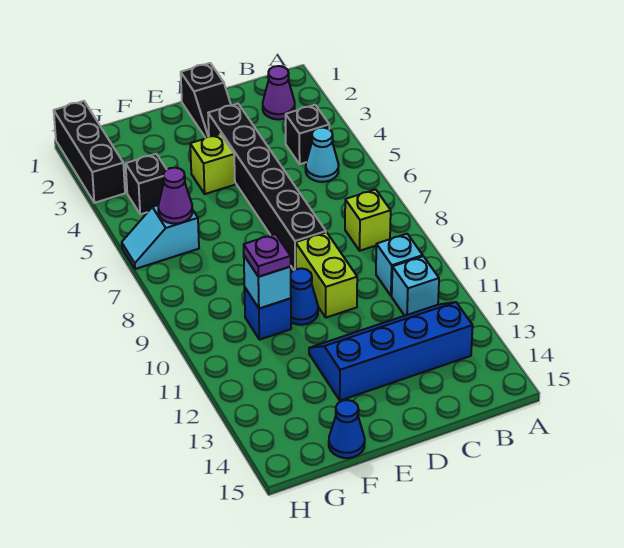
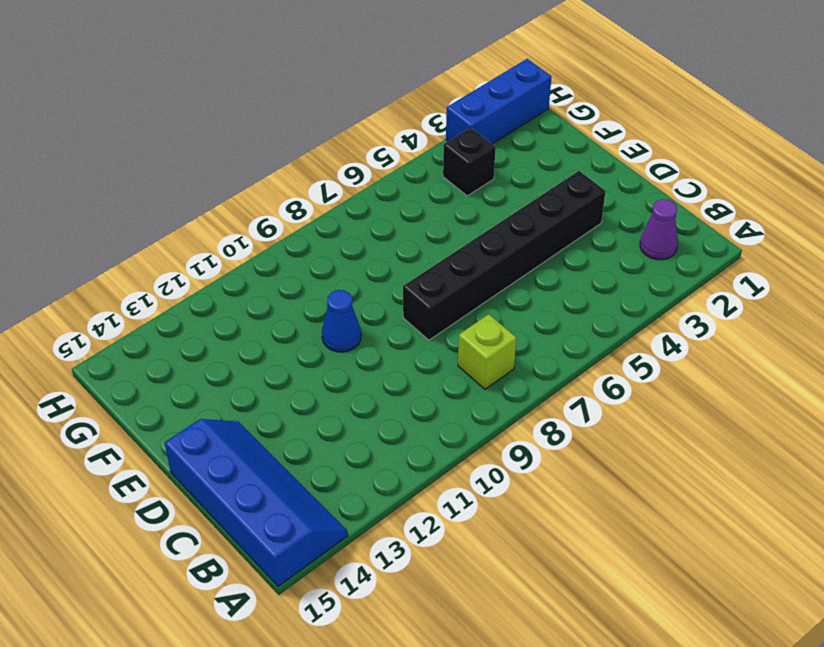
blue 2x4 slope [165,419,348,587] -> blue 2x4 slope moved to [309,302,473,400]
blue 1x3 brick [446,59,552,144] -> black 1x3 brick [54,101,125,203]
none -> black 1x1 brick [286,105,329,164]
none -> cyan 1x1 cone [306,128,339,182]
none -> cyan 1x1 brick [376,234,423,296]

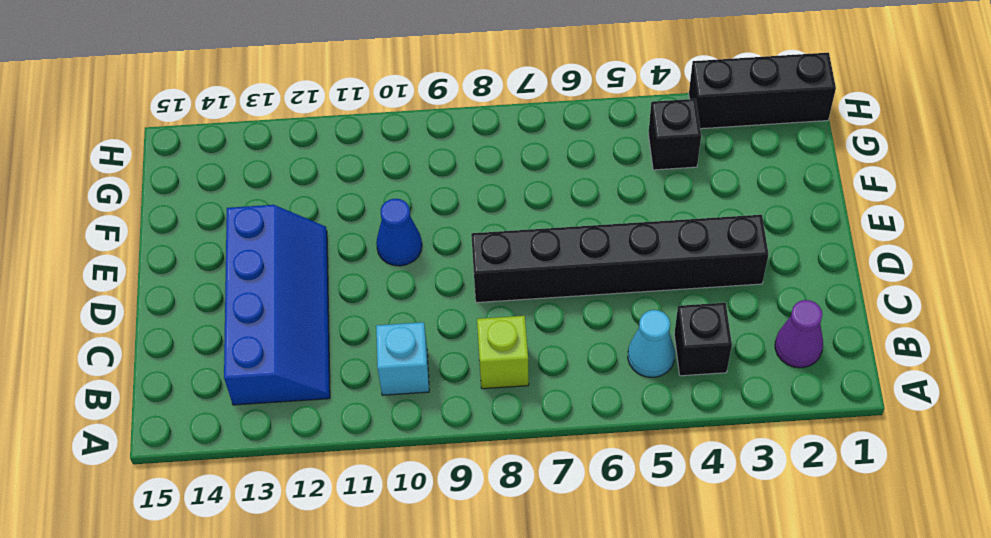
none -> cyan 1x1 brick [392,256,439,316]
none -> black 1x2 slope [181,63,231,138]
none -> lime 1x2 brick [296,232,357,318]

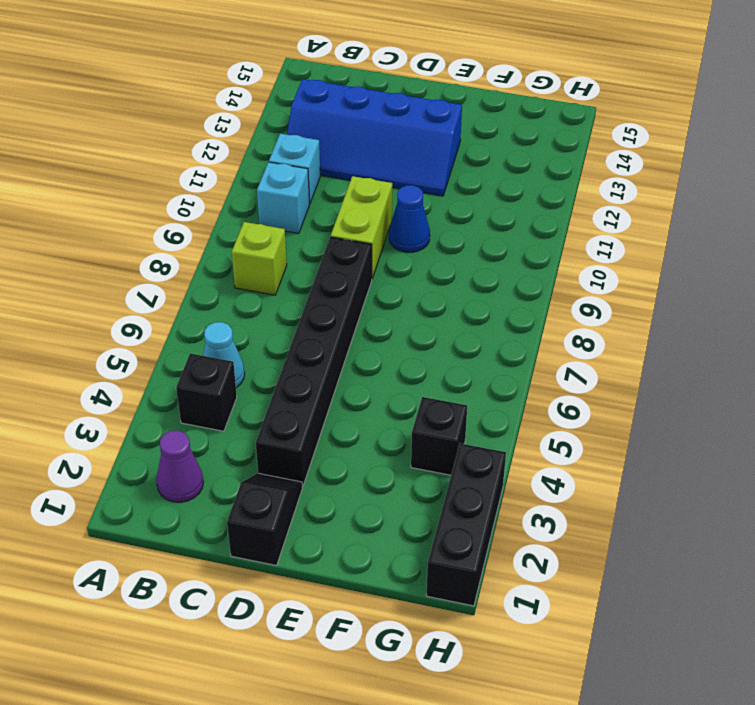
none -> lime 1x1 brick [190,134,235,194]
none -> blue 1x1 brick [244,287,291,340]
none -> blue 1x1 cone [329,400,365,458]

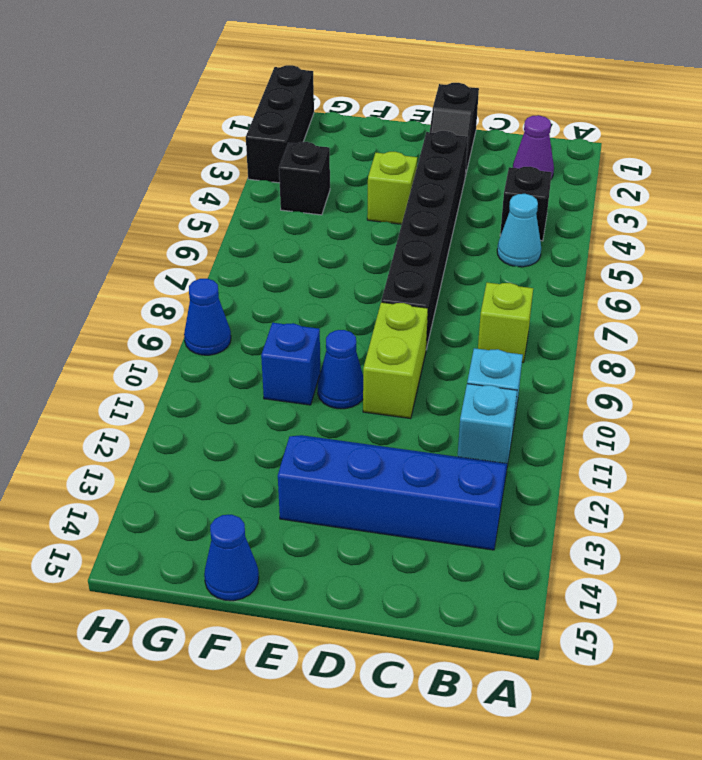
blue 1x1 cone [184,278,231,355] -> none
none -> cyan 1x2 slope [122,205,199,269]
none -> cyan 1x1 brick [244,256,291,309]
none -> purple 1x1 cone [158,168,192,224]

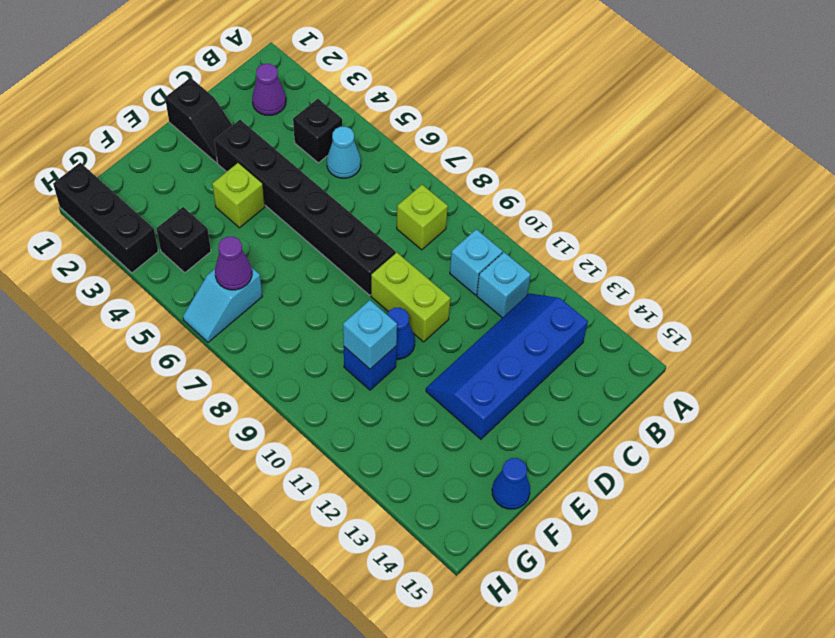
none -> purple 1x1 plate [244,234,291,277]

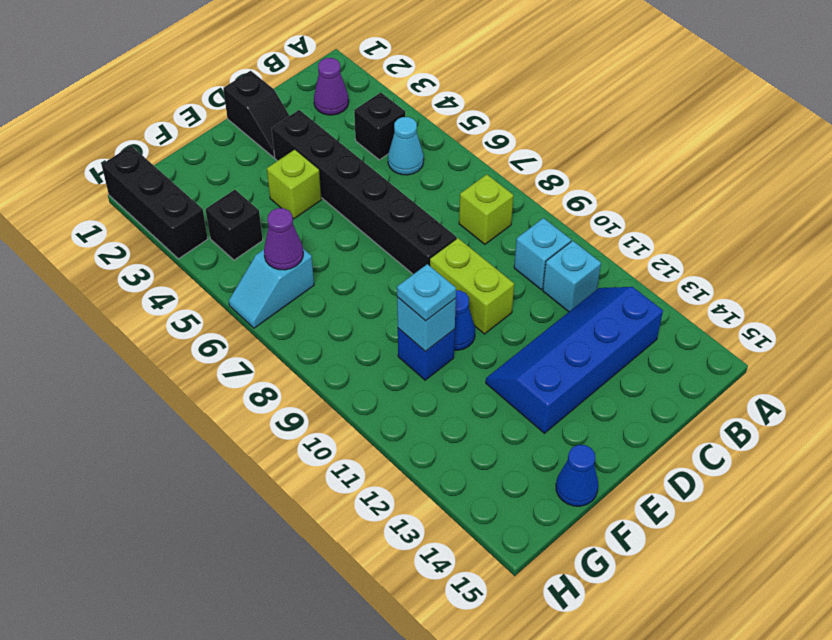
cyan 1x1 plate [397,264,456,321] -> purple 1x1 plate [244,234,291,277]

